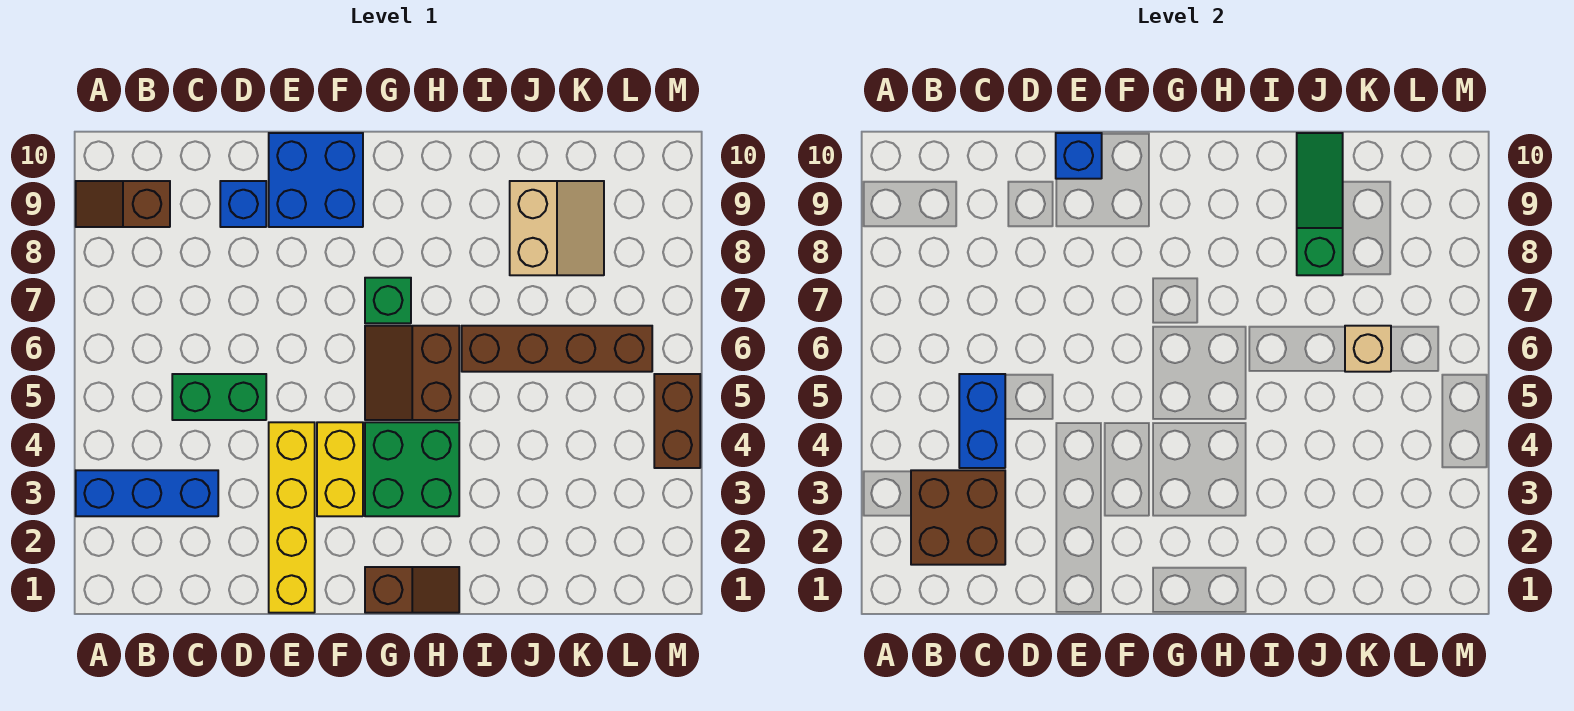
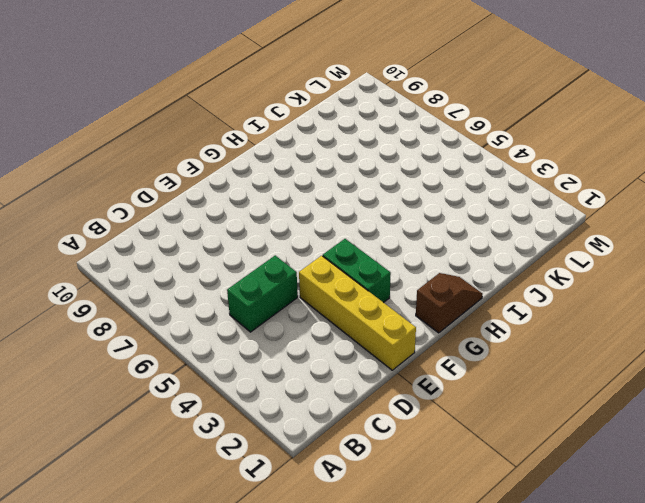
green 1x2 brick [323,239,391,303] -> yellow 1x2 brick [317,422,363,516]
none -> blue 1x3 brick [76,470,218,516]
none -> brown 1x2 slope [76,181,170,227]
none -> blue 1x1 brick [220,181,266,227]

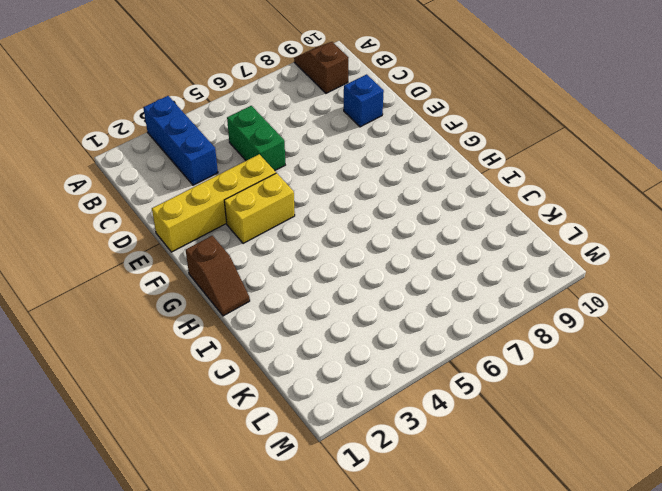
none -> blue 2x2 brick [269,133,363,227]
none -> green 2x2 brick [365,422,459,516]
none -> brown 2x2 slope [365,326,459,420]

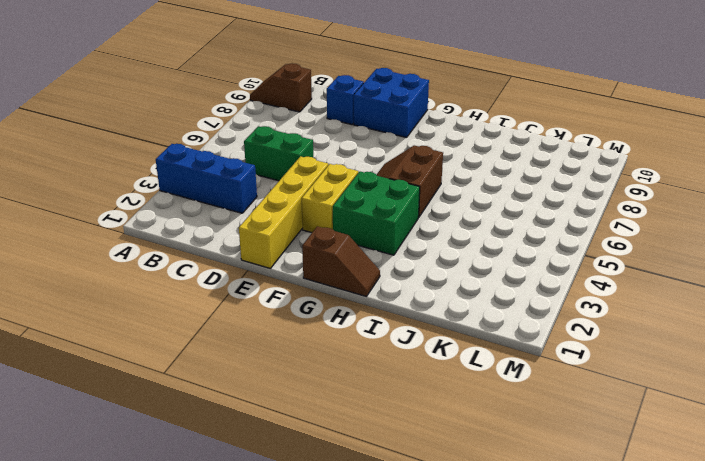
none -> green 1x1 brick [365,278,411,323]
none -> brown 1x4 brick [462,326,652,372]
none -> tan 2x2 slope [510,181,604,275]

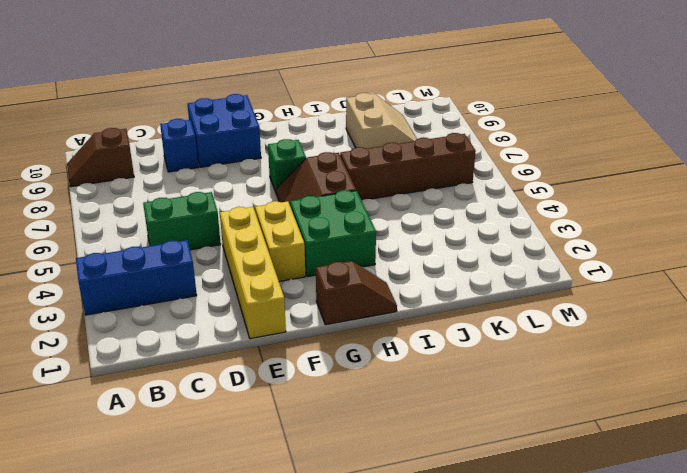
none -> brown 1x2 brick [654,374,700,468]
none -> brown 2x2 brick [911,470,1005,565]
none -> blue 1x2 brick [959,374,1005,468]

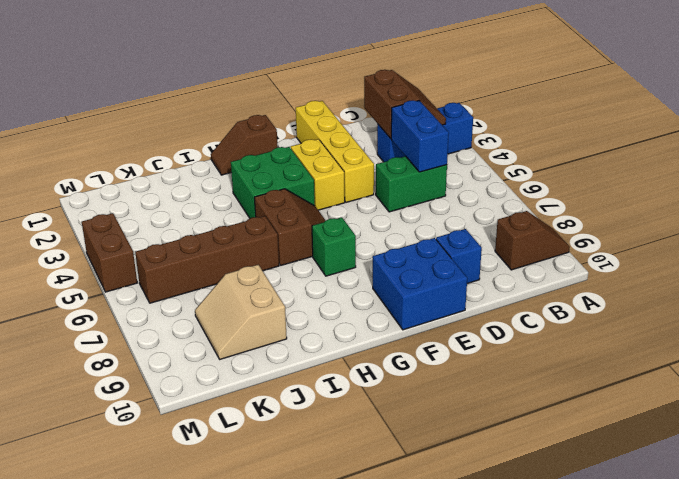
brown 2x2 slope [364,70,446,139] -> brown 2x2 brick [911,470,1005,565]
none -> blue 1x1 brick [1056,133,1102,179]
none -> green 1x3 slope [1297,133,1343,275]
none -> tan 1x1 brick [1345,326,1391,372]

